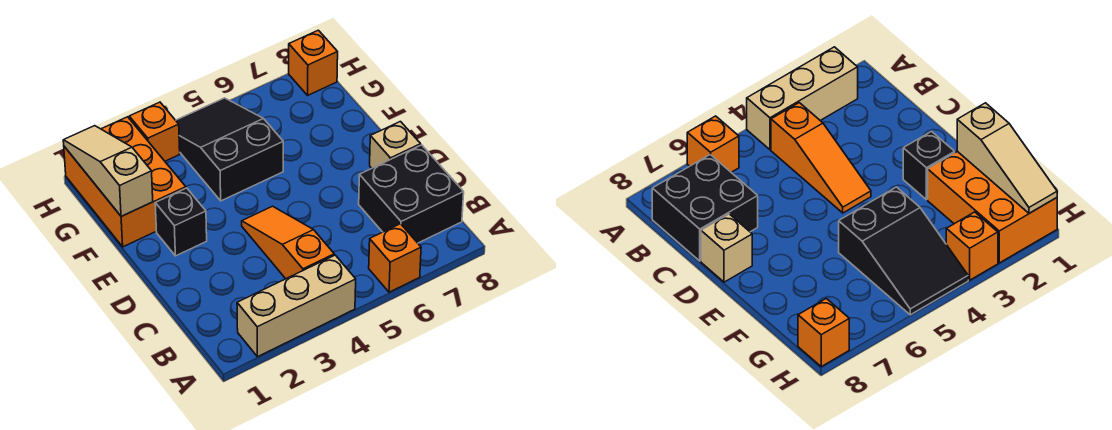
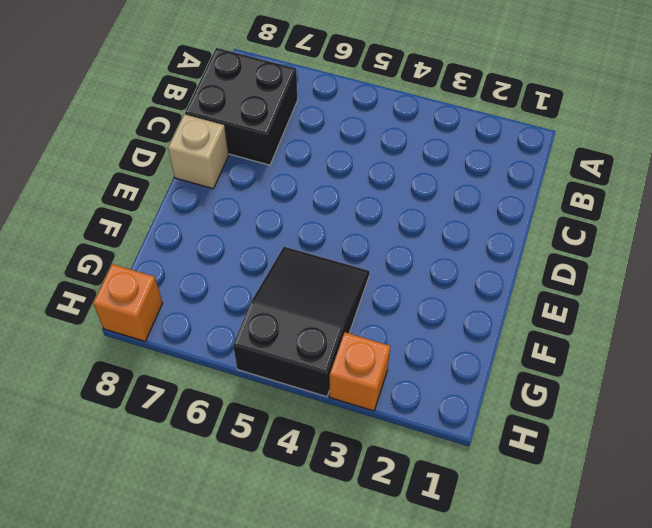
black 2x3 slope [233,247,370,397] -> black 2x3 slope turned to [176,98,283,201]
none -> tan 1x3 brick [237,255,356,357]
none -> orange 1x1 brick [369,224,421,292]

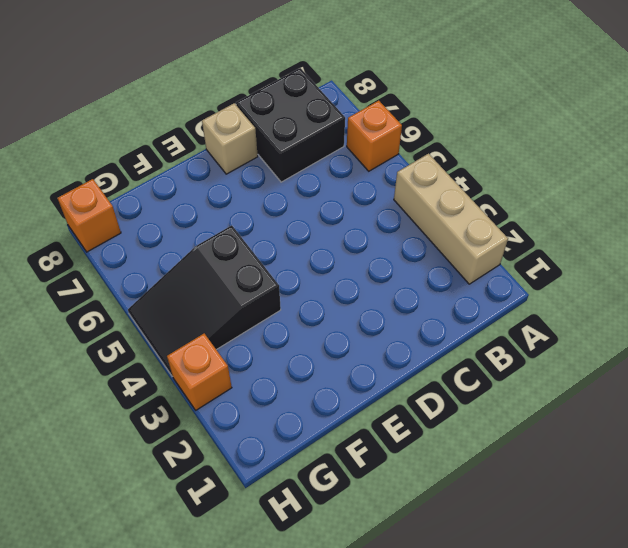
none -> orange 1x3 slope [242,206,334,279]
none -> black 1x1 brick [155,188,207,256]

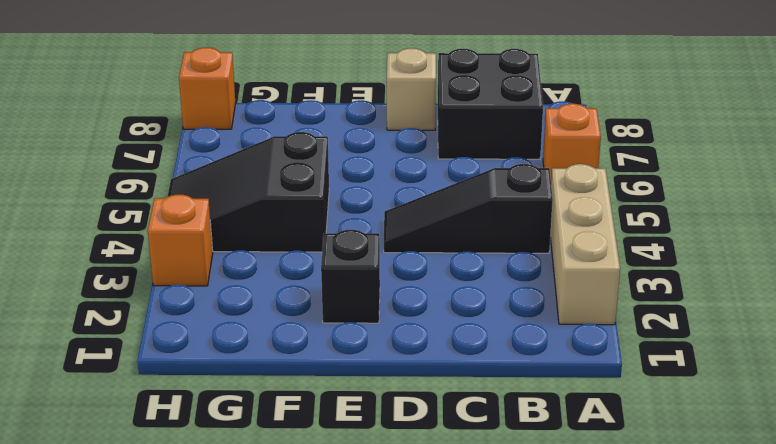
black 1x3 slope [384,164,553,253] -> orange 1x3 slope [242,206,334,279]
none -> orange 2x3 brick [64,117,186,247]
none -> tan 1x3 slope [63,126,153,216]

